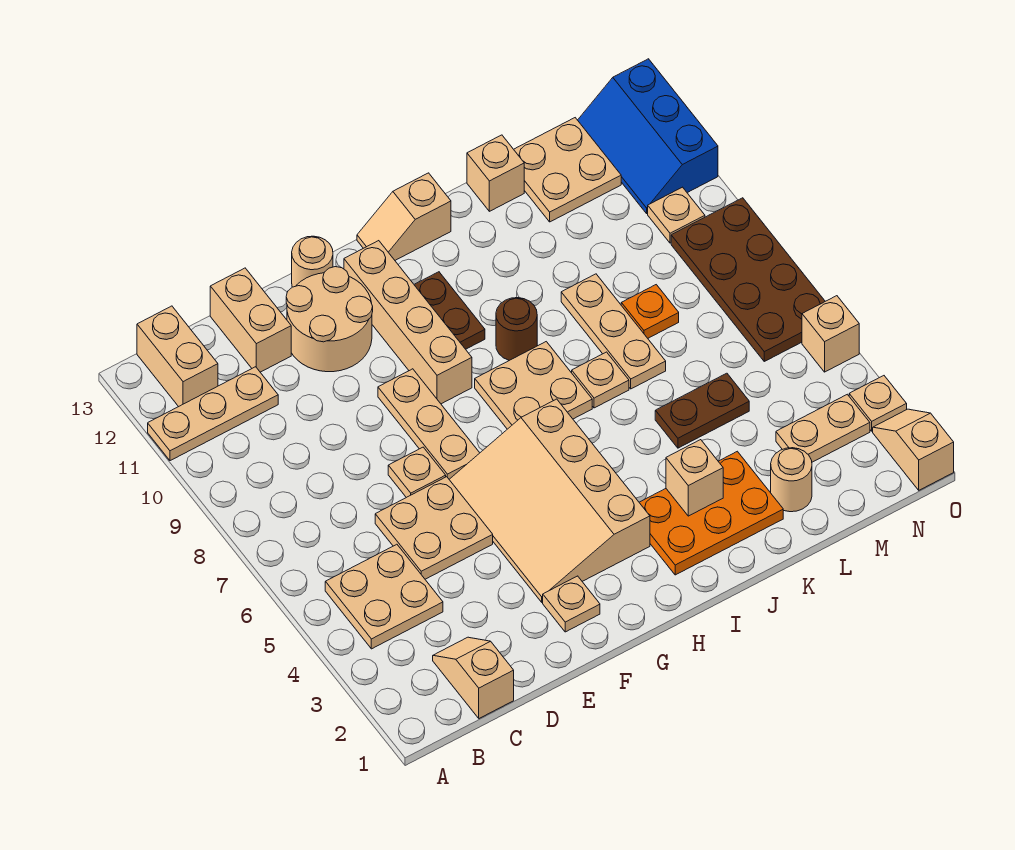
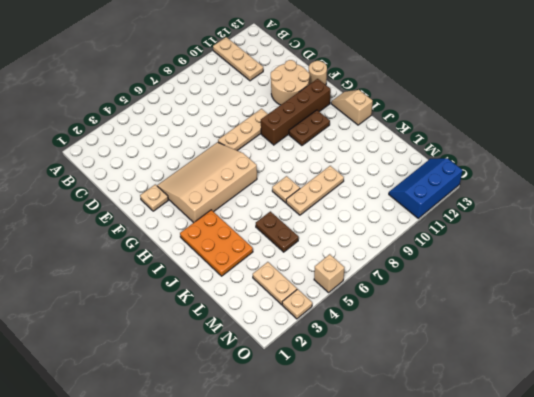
brown 1x4 brick [261,79,331,145] -> tan 1x4 brick [344,241,472,404]
none -> tan 2x2 plate [325,544,443,649]
none -> tan 1x2 brick [137,306,218,407]
none -> tan 1x2 slope [433,637,514,718]
none -> tan 2x2 plate [375,477,493,579]

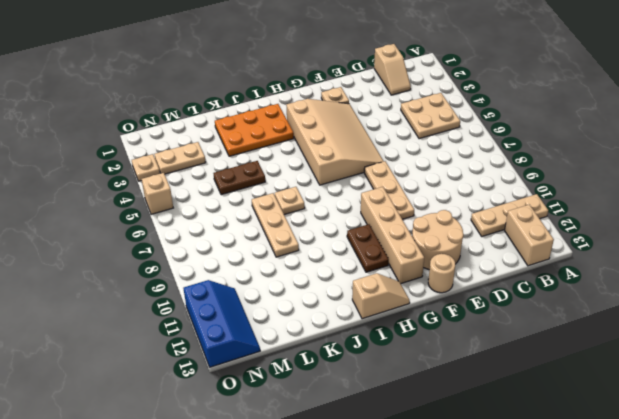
none -> tan 2x2 plate [375,477,493,579]
none -> tan 1x2 brick [210,268,291,372]
none -> tan 1x1 plate [388,447,446,498]
none -> tan 2x2 plate [475,342,592,429]

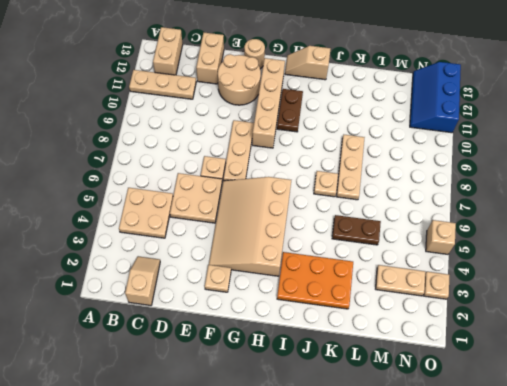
none -> tan 2x2 plate [475,342,592,429]
none -> brown 1x1 round brick [496,298,537,360]
none -> tan 1x1 brick [467,135,524,211]
none -> tan 1x1 round brick [771,448,812,512]

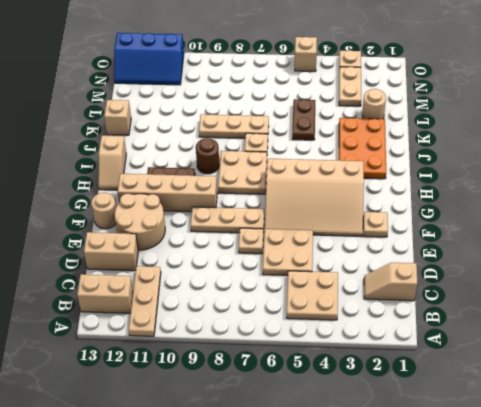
none -> orange 1x1 plate [621,285,679,338]
none -> tan 2x2 plate [514,118,621,222]
none -> brown 2x4 plate [671,198,825,361]
none -> tan 1x1 plate [648,187,705,243]

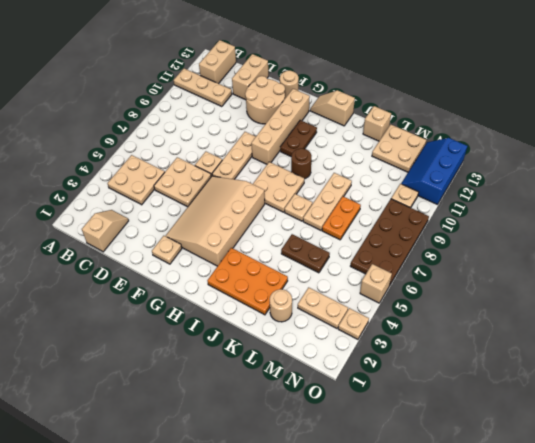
orange 1x2 plate [322,197,361,240] -> orange 1x1 plate [621,285,679,338]
none -> tan 1x2 slope [873,409,954,490]
none -> tan 1x1 brick [666,440,723,516]

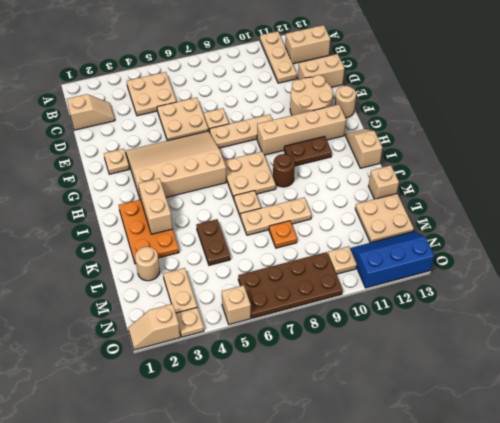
tan 1x2 brick [138,178,173,234] -> tan 1x1 brick [666,440,723,516]
tan 1x2 slope [128,304,180,350] -> tan 1x2 slope turned to [873,409,954,490]

